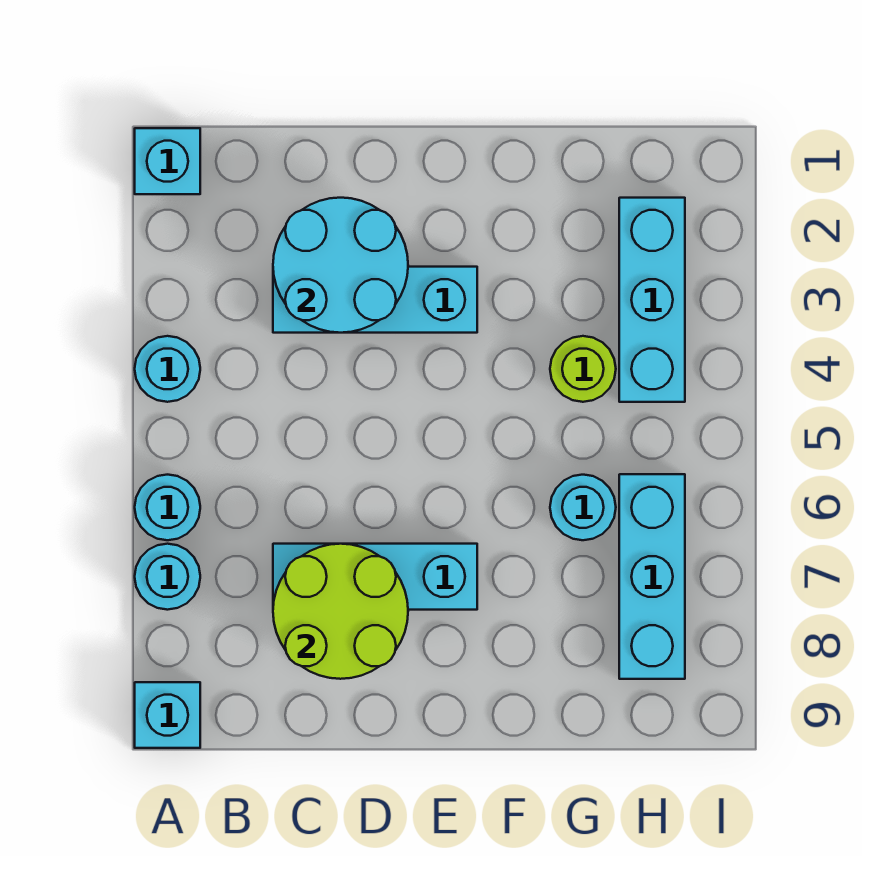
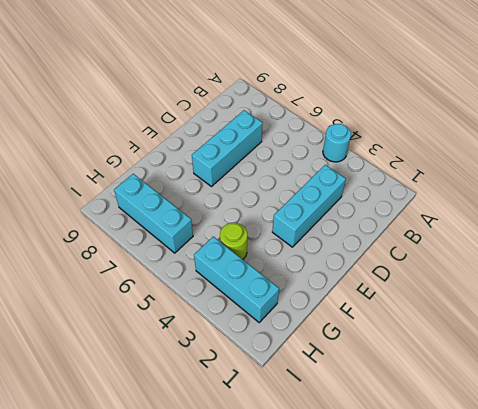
none -> cyan 1x1 brick [135,128,200,194]
none -> cyan 1x1 round brick [135,475,200,540]
none -> cyan 1x1 round brick [135,544,200,610]

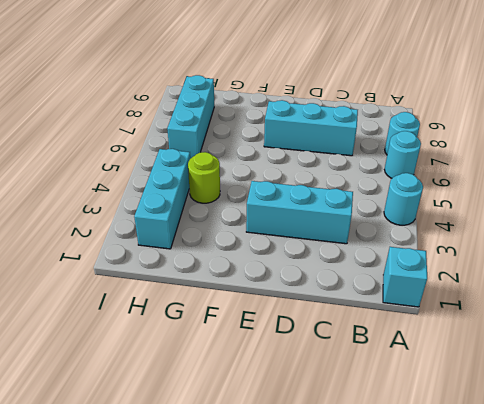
none -> cyan 1x1 brick [135,682,200,748]
none -> cyan 1x1 round brick [550,475,616,540]
none -> cyan 2x2 round brick [273,198,408,333]

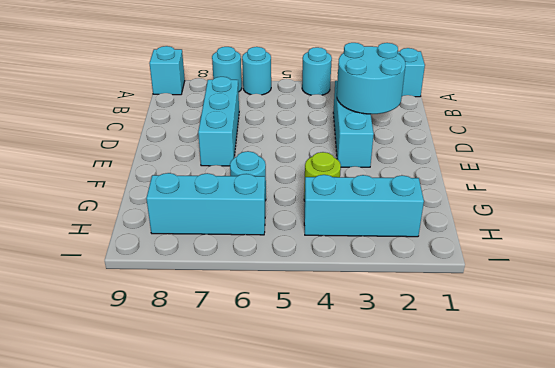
none -> lime 2x2 round brick [273,544,408,679]

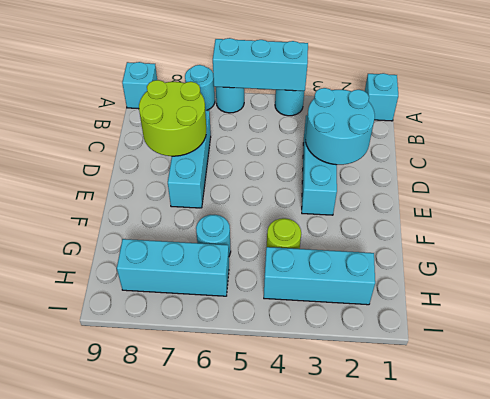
cyan 1x3 brick [213,38,308,91] -> none

